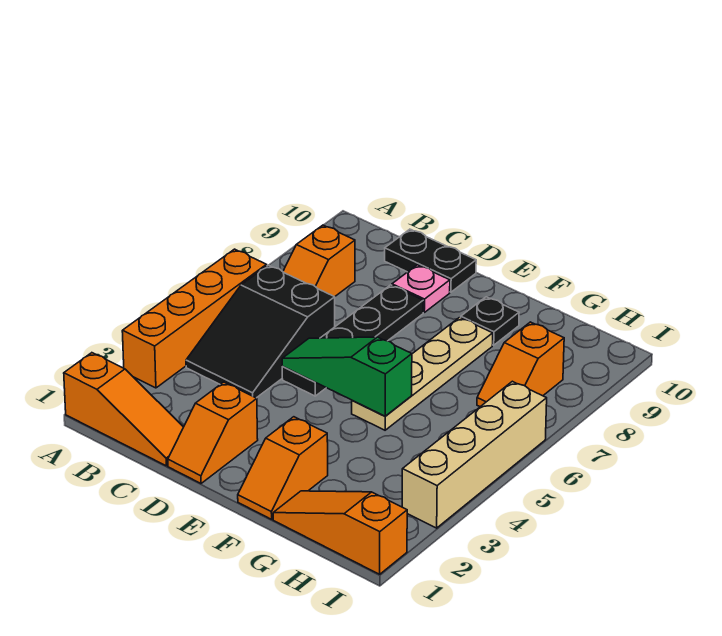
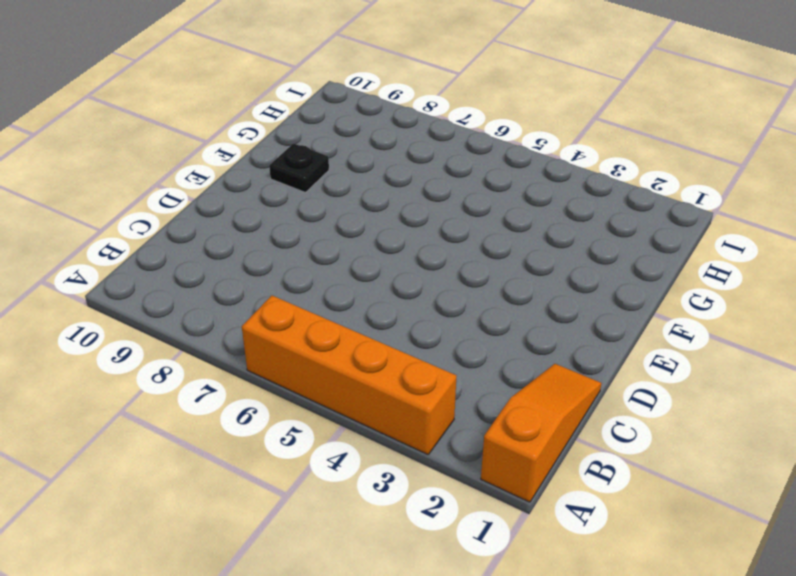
none -> black 2x3 slope [186,265,335,398]
none -> orange 1x2 slope [283,225,355,297]
none -> black 1x2 plate [385,229,476,292]

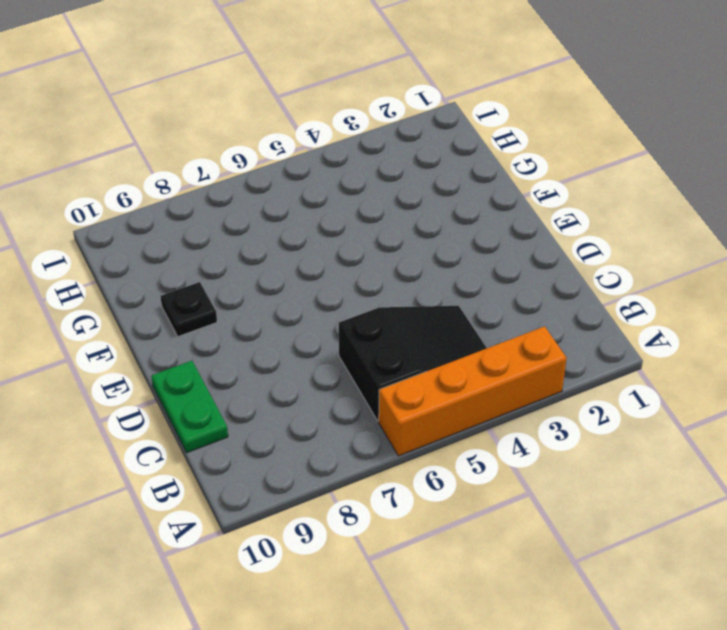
green 1x2 plate [151,361,228,453] -> black 1x2 plate [385,229,476,292]
none -> orange 1x3 slope [64,353,183,466]
none -> orange 1x2 slope [283,225,355,297]
none -> orange 1x2 slope [168,382,258,483]

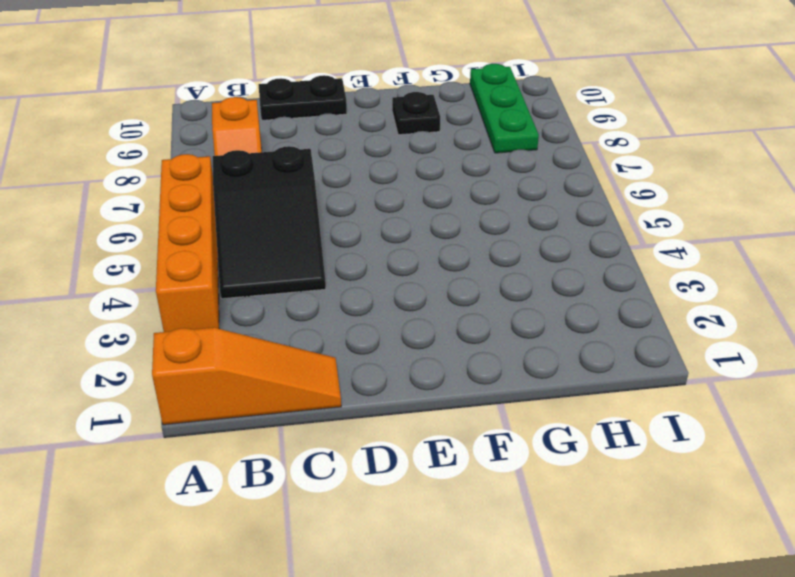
green 1x3 plate [470,64,539,153] -> orange 1x2 slope [477,322,564,407]
none -> orange 1x2 slope [168,382,258,483]
none -> black 1x4 plate [282,285,423,396]
none -> pink 1x1 plate [392,265,450,312]

